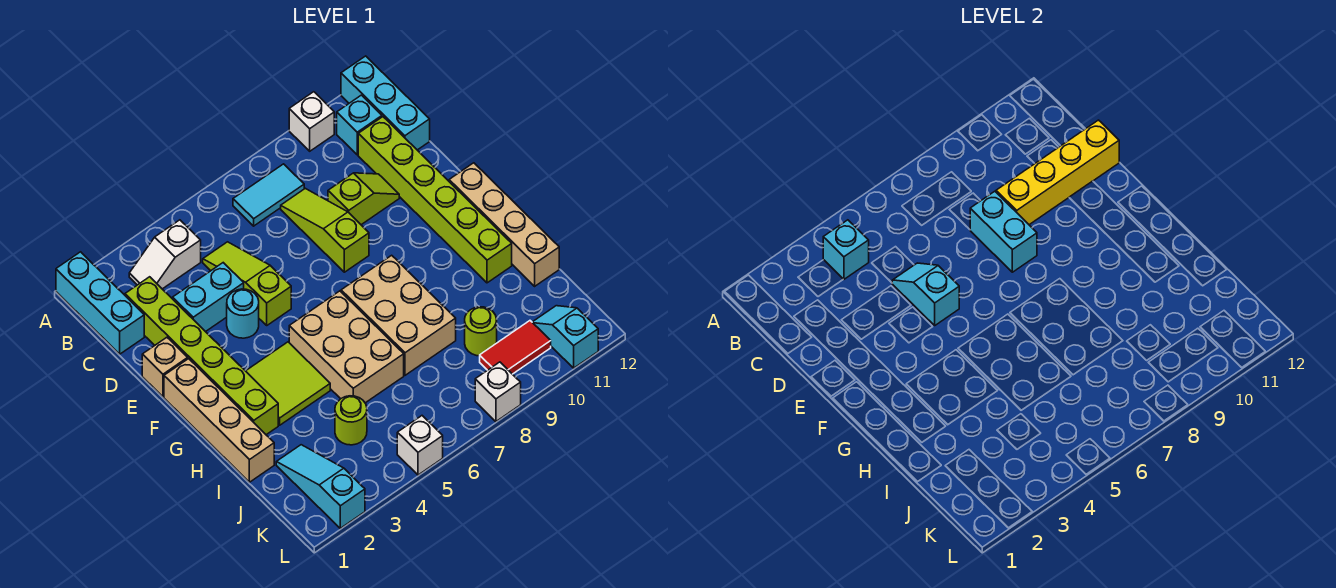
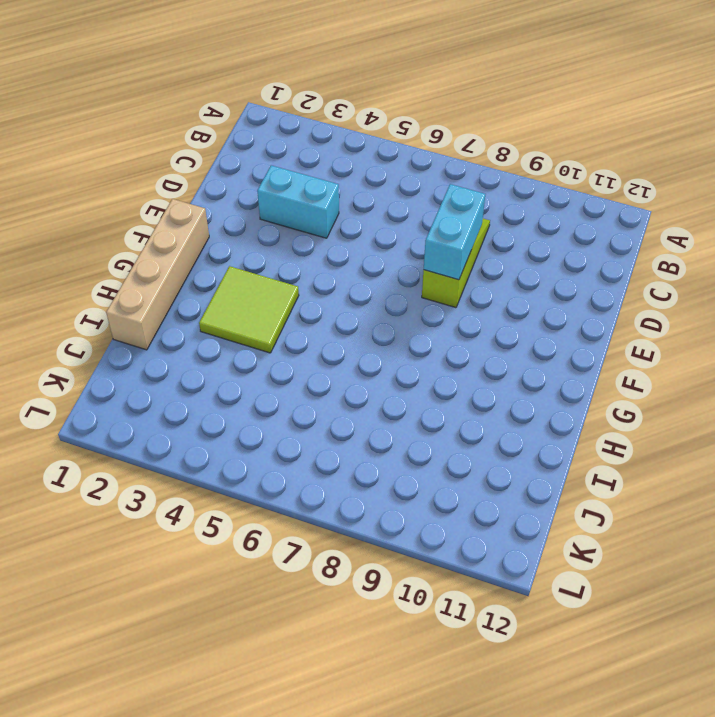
none -> cyan 1x3 brick [56,252,144,354]
none -> white 1x1 brick [289,92,334,151]
none -> cyan 1x3 brick [341,56,430,150]
none -> white 1x2 slope [129,220,201,289]

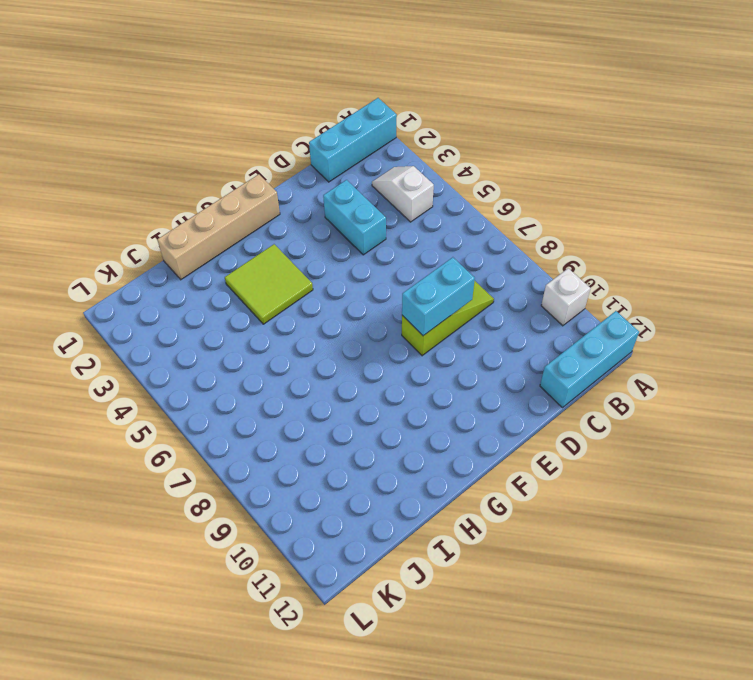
none -> cyan 1x2 tile [233,164,304,226]
none -> cyan 1x1 brick [337,95,382,155]
none -> lime 1x6 brick [125,277,278,435]
none -> lime 1x3 slope [203,242,291,325]

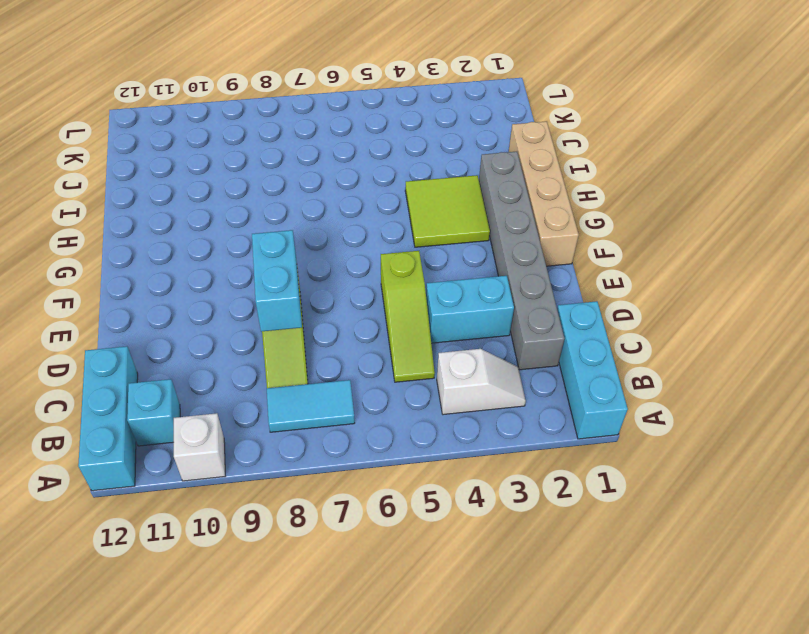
grey 1x6 brick [479,152,564,370] -> lime 1x6 brick [125,277,278,435]
none -> lime 1x6 brick [358,117,512,283]
none -> lime 1x2 slope [328,173,399,225]
none -> tan 1x1 brick [142,337,188,397]
none -> cyan 1x1 round brick [227,289,259,338]

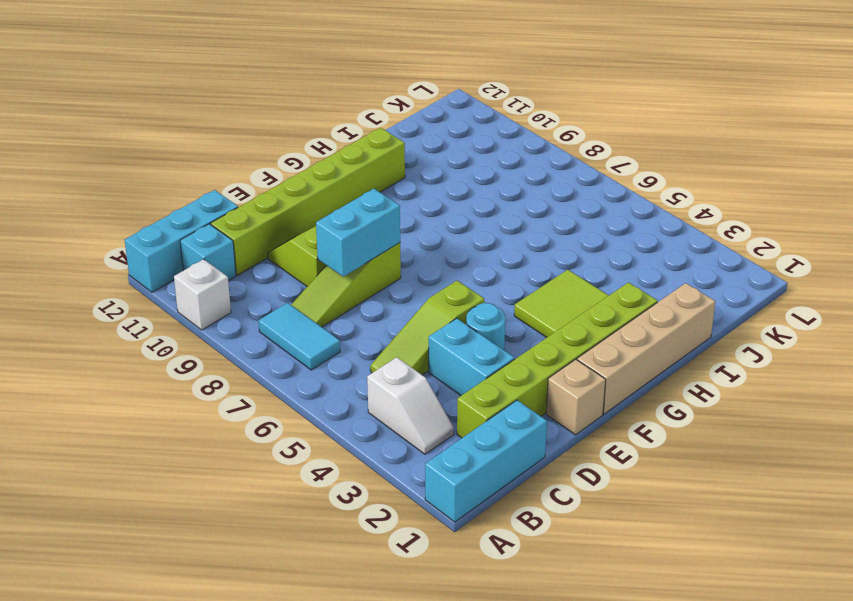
none -> tan 1x4 brick [449,163,559,286]
none -> tan 2x3 brick [289,291,404,403]
none -> tan 2x3 brick [341,255,456,375]
none -> cyan 1x3 slope [276,445,365,528]

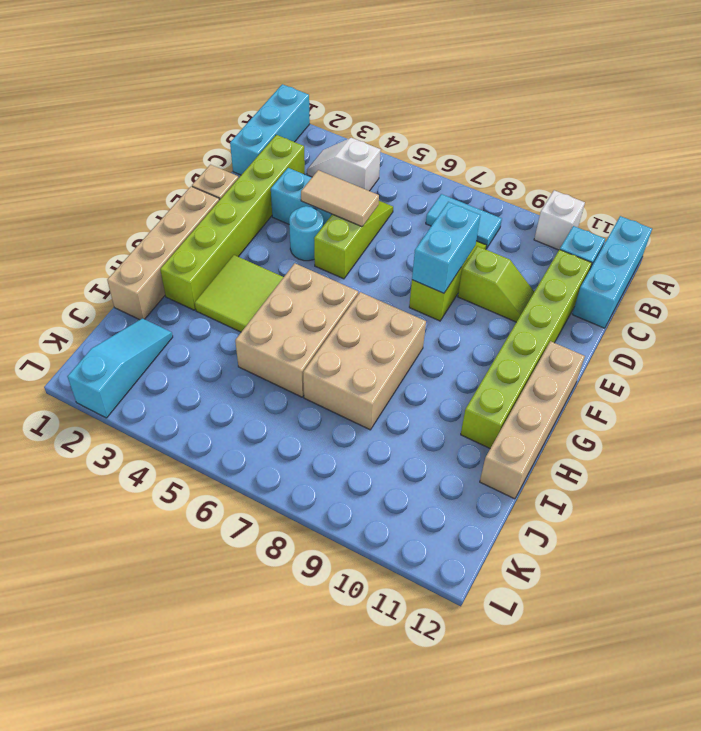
tan 1x2 tile [301,170,379,226] -> cyan 1x2 slope [892,263,959,325]
none -> lime 1x1 round brick [335,396,367,445]
none -> lime 1x1 round brick [465,307,497,356]
none -> red 1x2 tile [480,321,551,374]
none -> cyan 1x2 slope [532,306,598,368]

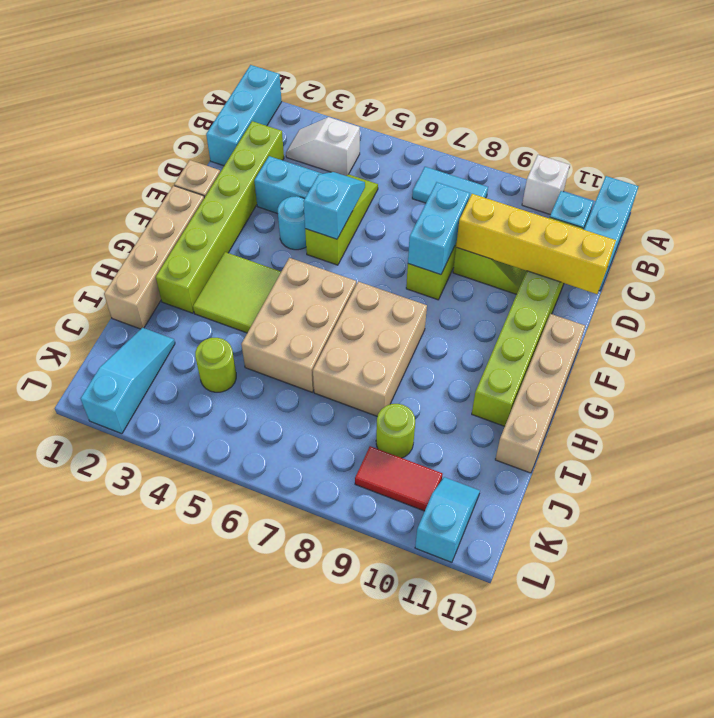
none -> white 1x1 brick [397,416,443,475]
none -> white 1x1 brick [475,362,521,422]
none -> cyan 1x1 brick [823,220,869,279]

